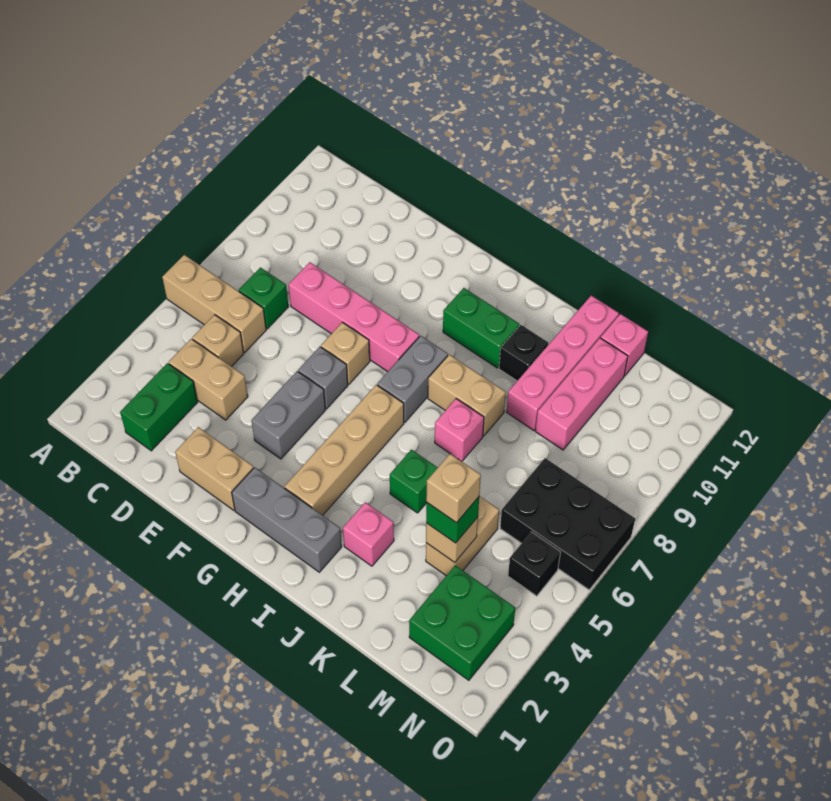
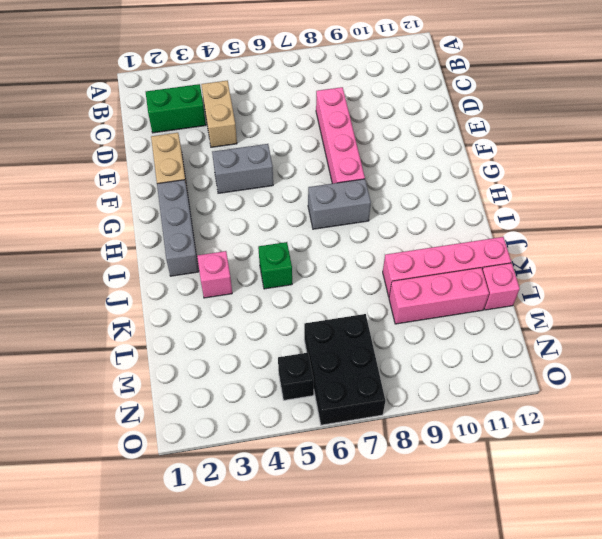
none -> tan 1x3 brick [162,255,266,352]
none -> tan 1x1 brick [192,315,244,367]
none -> green 1x1 brick [239,267,288,329]

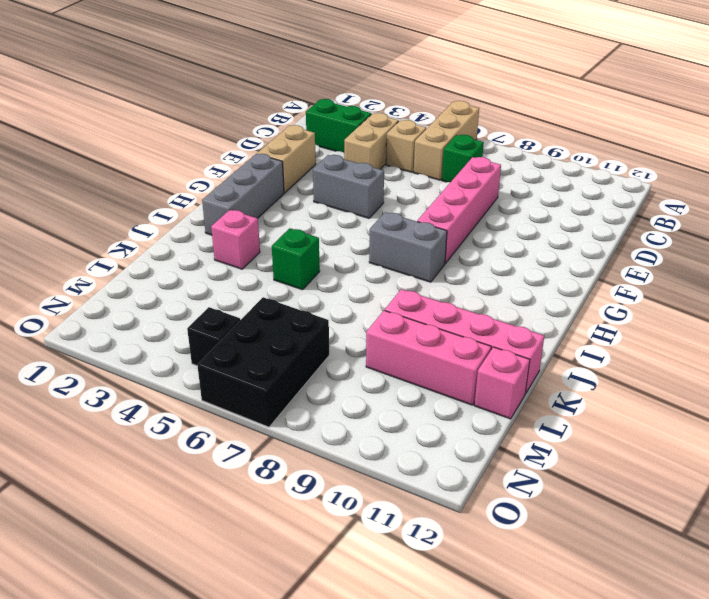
none -> grey 1x1 brick [298,347,348,409]
none -> tan 1x1 brick [321,322,370,384]
none -> tan 1x4 brick [285,385,404,515]

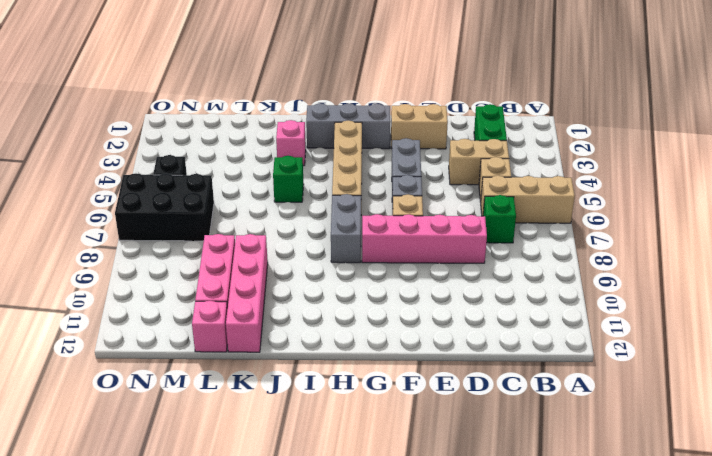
none -> green 1x2 brick [443,288,519,368]
none -> tan 1x2 brick [428,355,506,436]
none -> pink 1x1 brick [435,399,484,461]

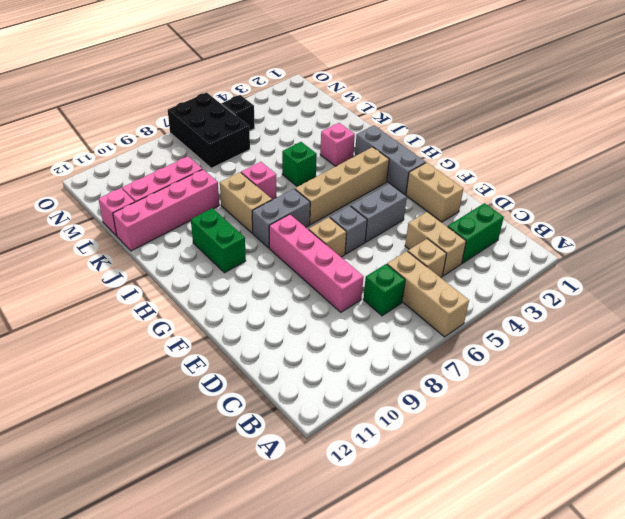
none -> black 1x1 brick [499,325,548,381]
none -> tan 1x2 brick [426,496,499,576]
none -> green 2x2 brick [409,565,515,680]

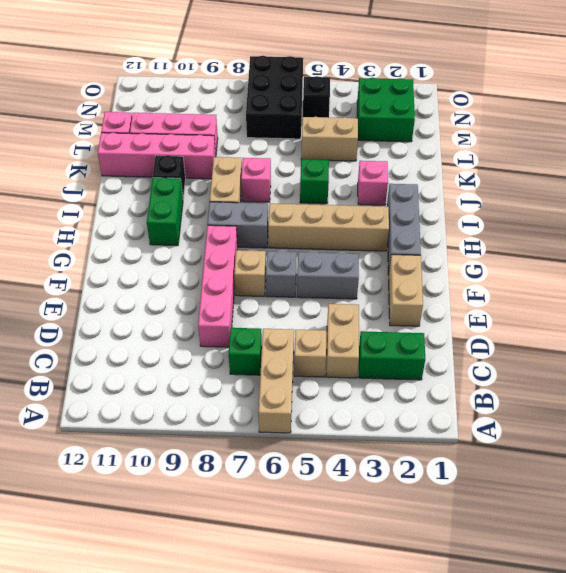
none -> tan 1x1 brick [426,517,478,563]
none -> green 1x1 brick [426,497,479,543]
none -> tan 1x1 brick [426,454,481,523]

